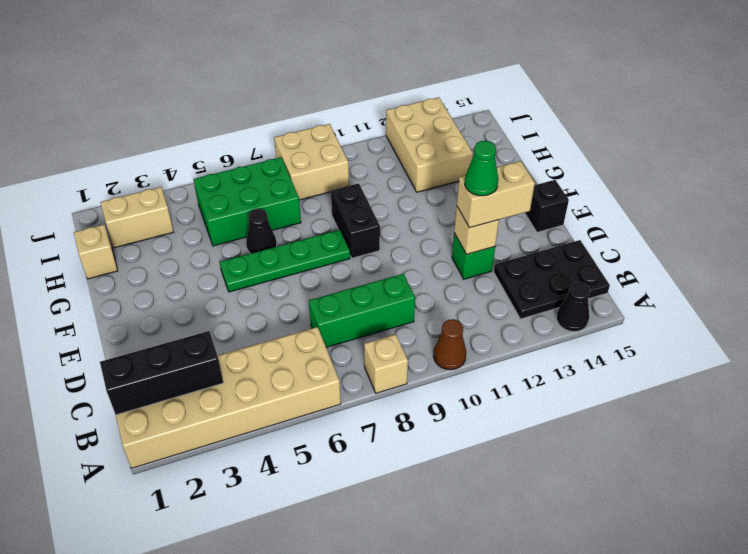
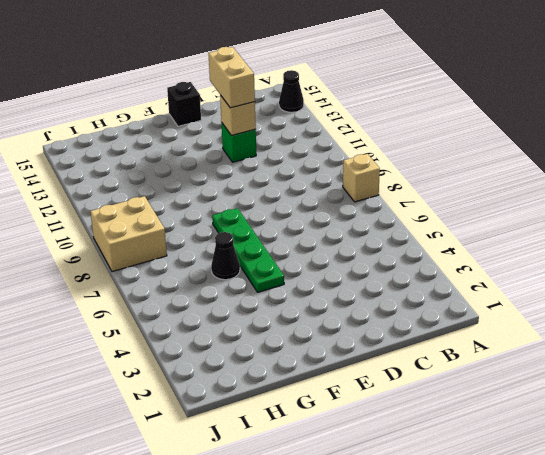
none -> tan 2x6 brick [116,327,341,468]
none -> brown 1x1 cone [433,319,466,370]
none -> black 2x3 plate [494,240,610,319]

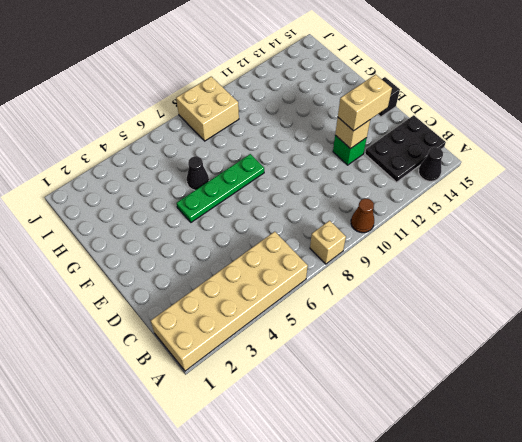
none -> green 1x3 brick [309,274,415,347]
none -> black 1x2 brick [331,183,380,258]
none -> tan 1x1 brick [74,225,118,279]

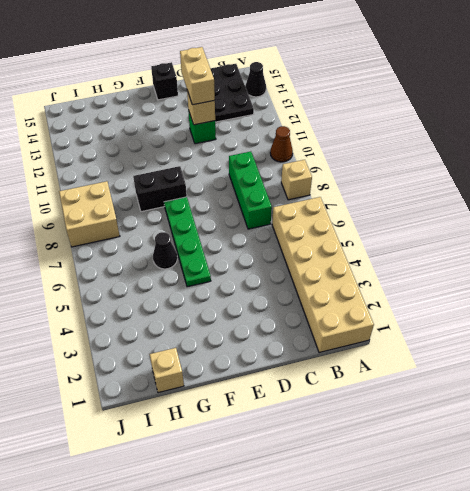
none -> green 2x3 brick [194,157,301,246]
none -> tan 2x3 brick [386,97,473,192]
none -> tan 1x2 brick [100,187,173,248]

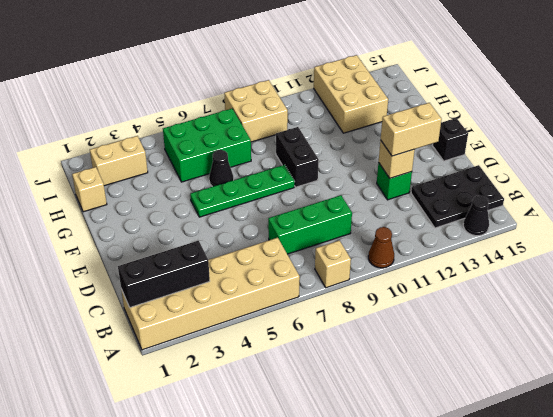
none -> green 1x1 cone [465,141,498,196]

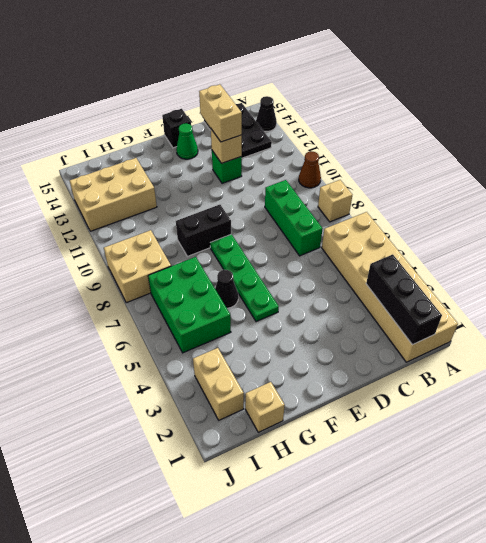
green 1x1 cone [176,123,198,159] -> green 1x1 cone moved to [465,141,498,196]

